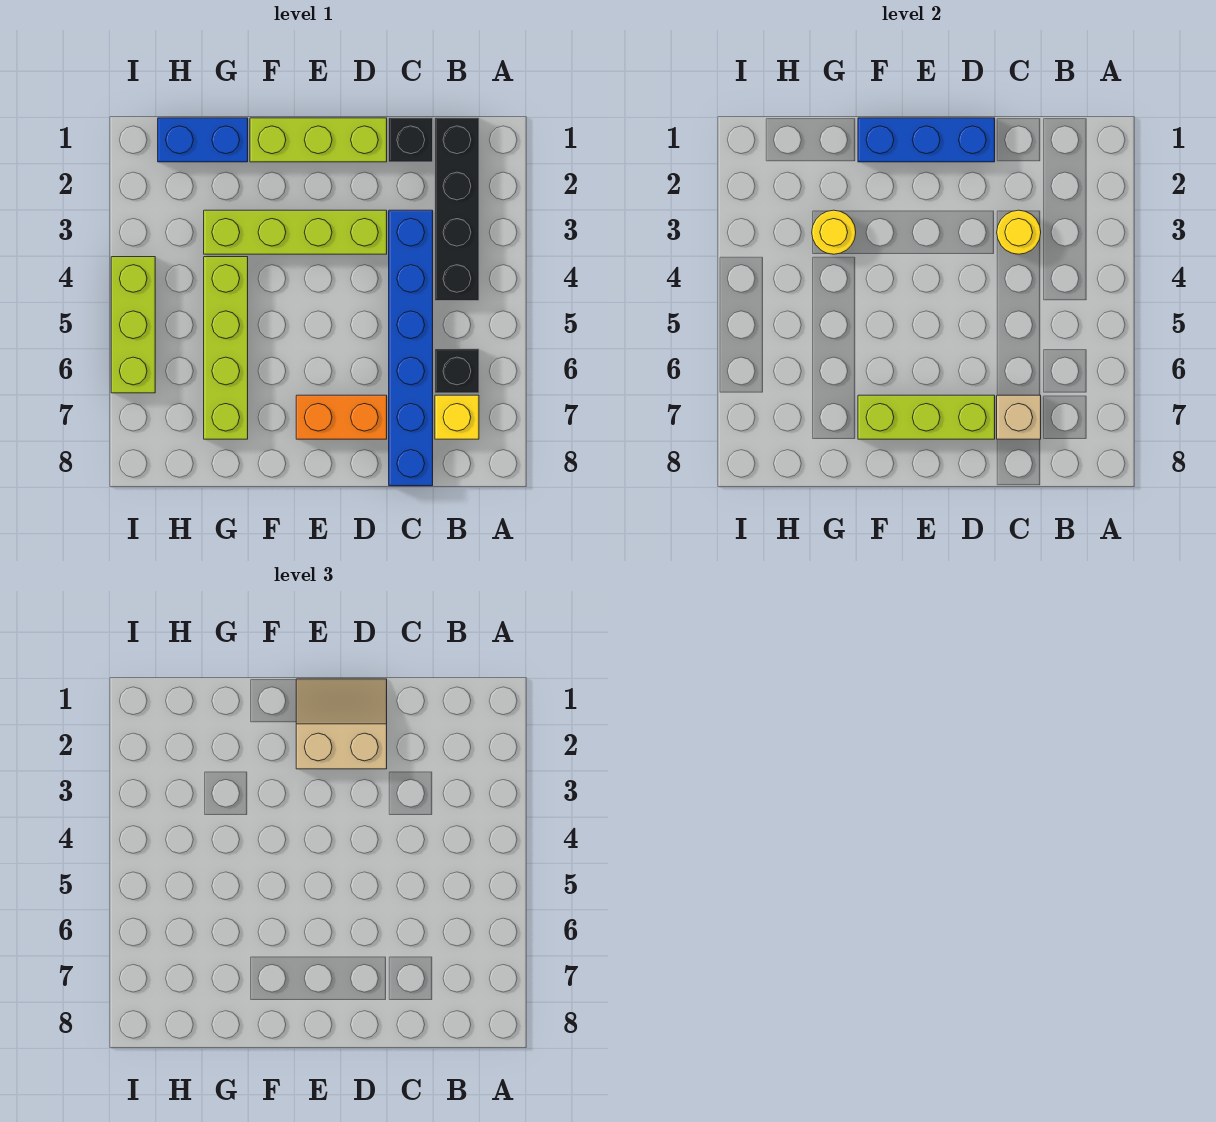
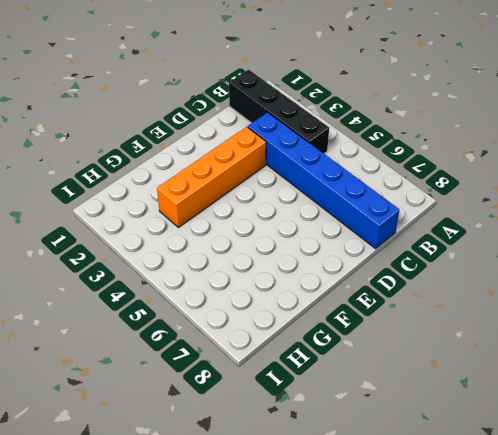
orange 1x4 brick [157,127,266,228] -> lime 1x4 brick [204,210,387,254]
none -> black 1x1 brick [435,349,479,393]
none -> yellow 1x1 brick [435,395,479,439]
none -> black 1x1 brick [389,118,433,162]

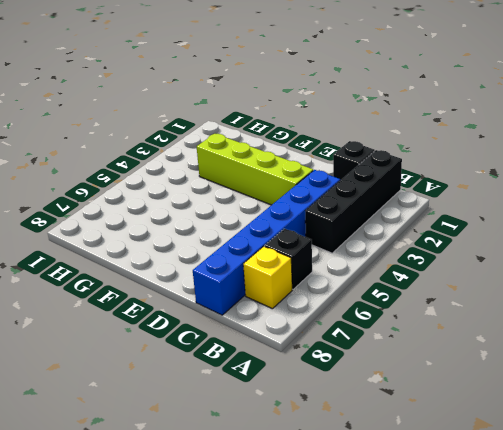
none -> lime 1x3 brick [250,118,387,162]
none -> orange 1x2 brick [296,395,387,439]
none -> blue 1x2 brick [158,118,248,162]

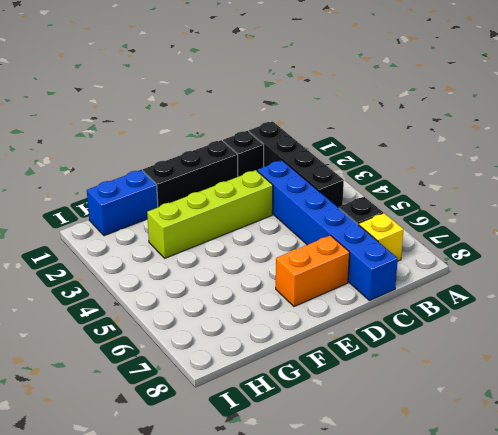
black 1x3 brick [143,140,238,207] -> lime 1x3 brick [250,118,387,162]
none -> lime 1x4 brick [204,257,248,439]
none -> lime 1x3 brick [111,257,155,393]
none -> yellow 1x1 round brick [997,210,1041,254]

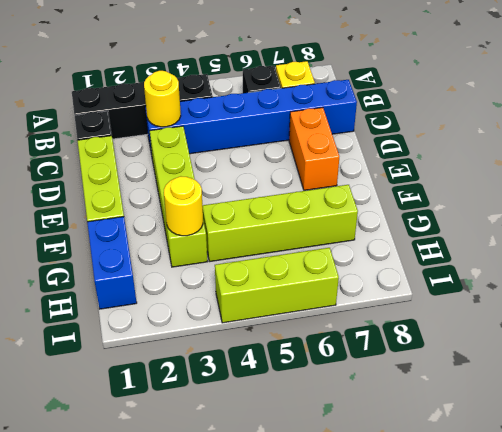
none -> tan 1x1 brick [997,395,1041,439]
none -> blue 1x3 brick [858,118,995,162]
none -> lime 1x3 brick [858,395,995,439]

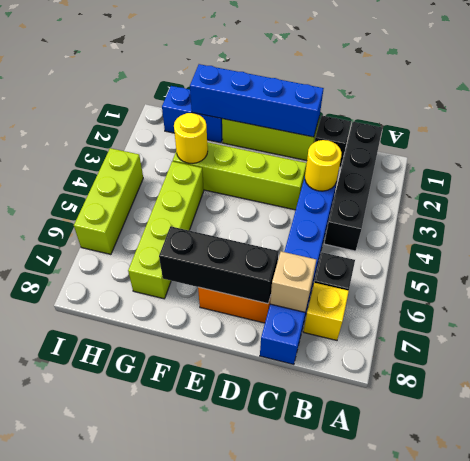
blue 1x4 brick [190,64,324,137] -> blue 1x3 brick [858,118,995,162]
black 1x3 brick [159,226,279,304] -> lime 1x3 brick [858,395,995,439]
none -> tan 2x2 slope [296,679,387,769]

